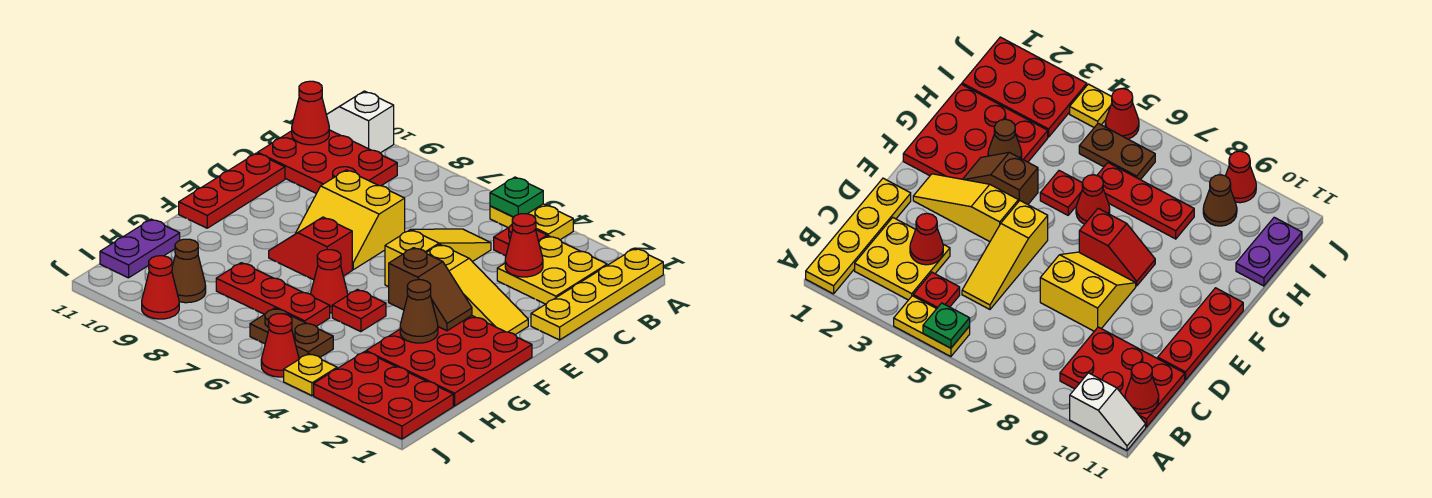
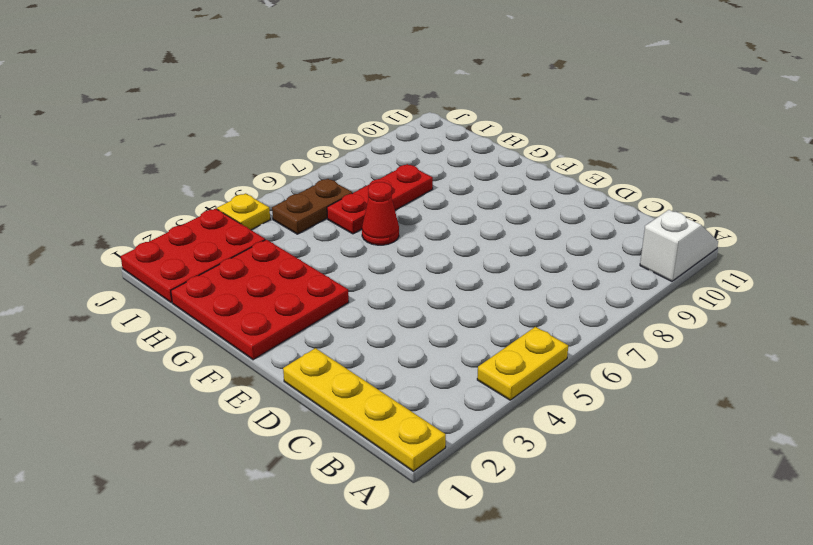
none -> yellow 2x2 plate [497,236,607,304]
none -> red 1x1 plate [494,225,547,256]
none -> red 2x3 plate [258,130,397,193]

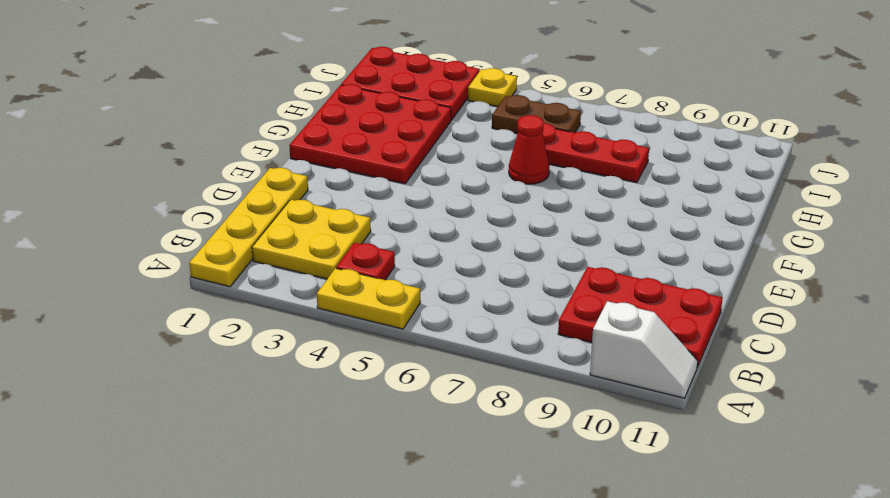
none -> yellow 1x3 slope [385,229,491,287]
none -> yellow 2x2 slope [295,170,405,270]
none -> red 1x3 plate [179,153,285,228]

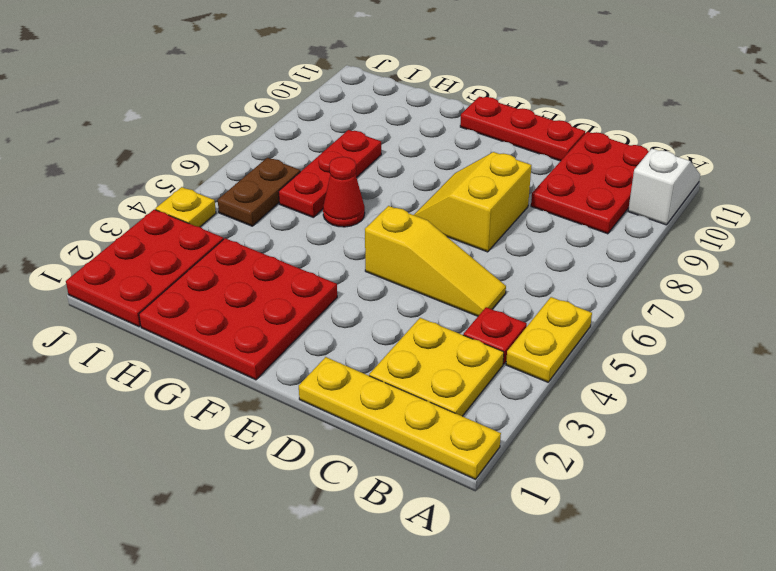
none -> yellow 1x3 slope [427,244,528,335]
none -> red 1x2 slope [269,217,352,280]
none -> red 1x1 plate [332,290,386,332]

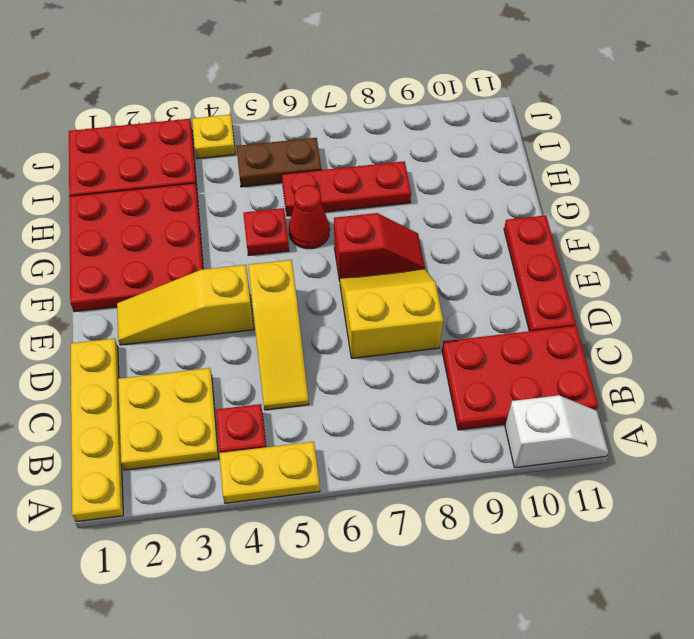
none -> purple 1x2 plate [100,219,180,278]
none -> brown 1x1 cone [172,239,206,303]
none -> red 1x1 cone [261,314,299,377]

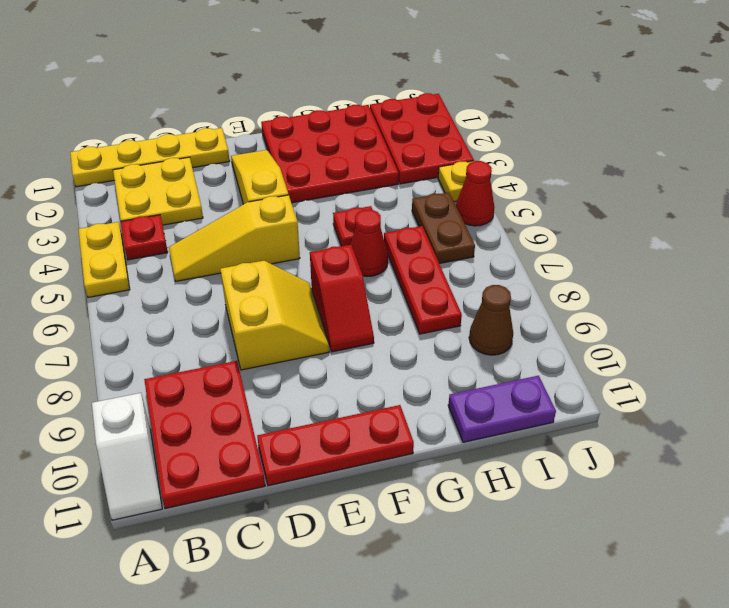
none -> red 1x1 cone [142,256,179,319]
none -> green 1x1 plate [490,177,543,217]
none -> red 1x1 cone [292,81,329,145]

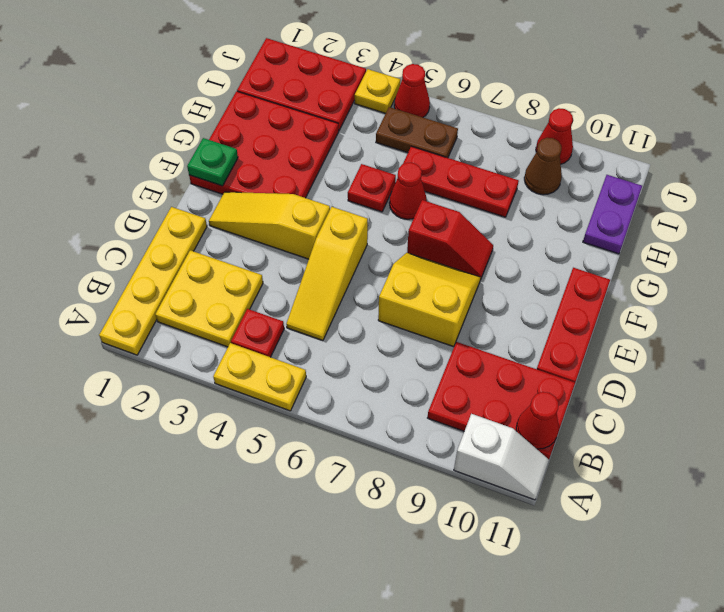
green 1x1 plate [187,138,238,186] -> green 1x1 plate moved to [490,177,543,217]
none -> red 1x1 cone [505,214,543,277]
none -> brown 1x2 slope [389,248,472,331]
none -> brown 1x1 cone [400,280,438,343]

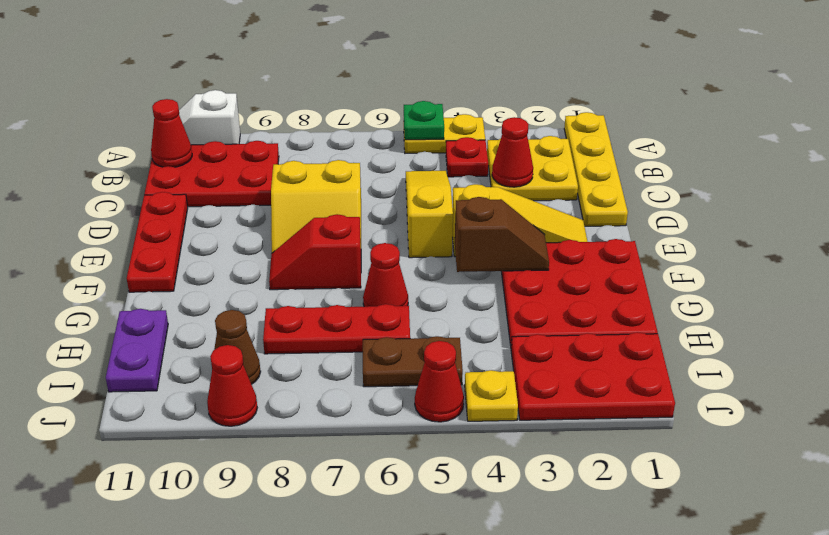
none -> red 1x1 plate [332,290,386,332]
none -> brown 1x1 cone [400,280,438,343]

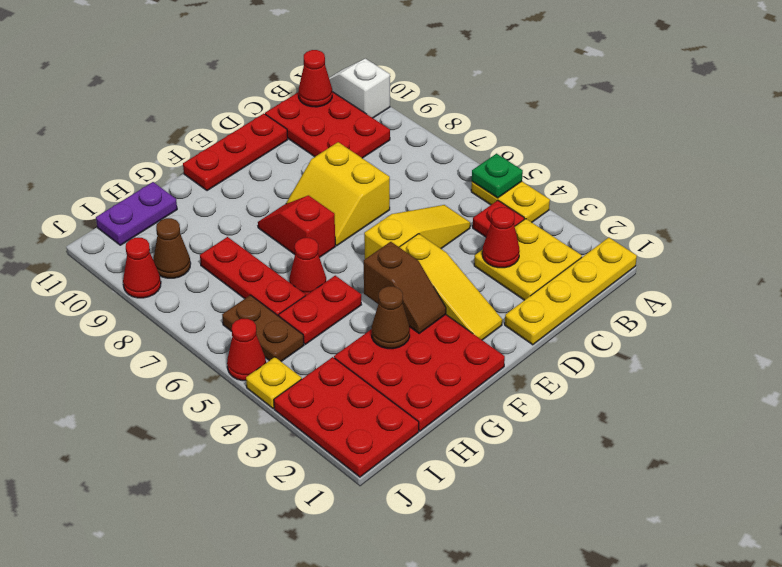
red 1x2 plate [279,276,362,344] -> red 1x1 plate [332,290,386,332]

